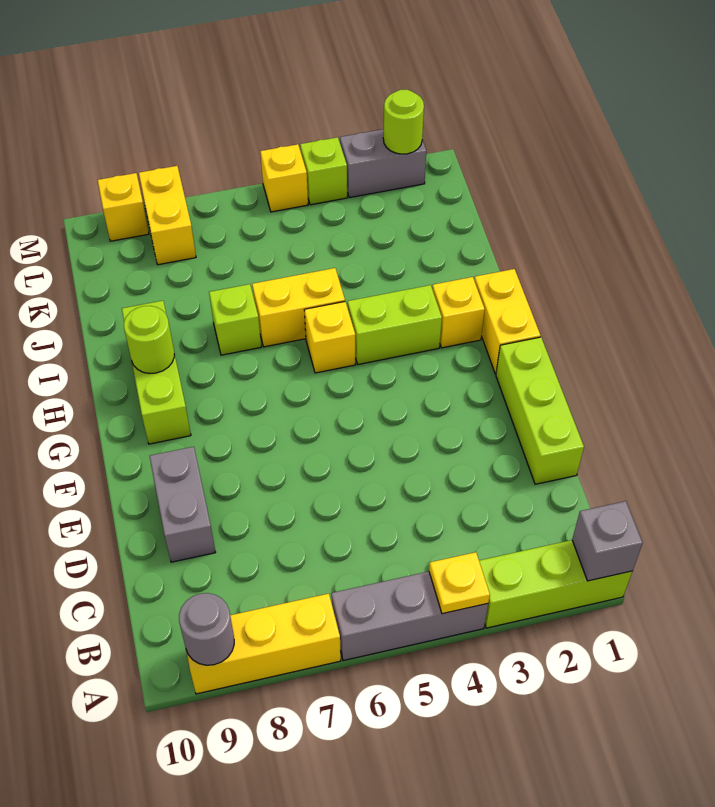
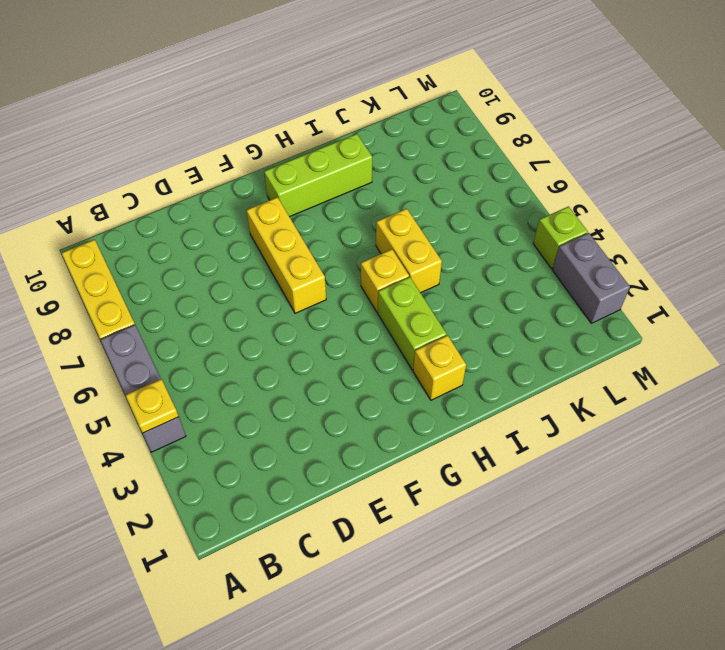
yellow 1x3 brick [246,197,326,313] -> none
none -> lime 1x3 brick [479,540,632,628]
none -> lime 1x3 brick [496,337,584,484]
none -> grey 1x2 brick [150,447,216,562]

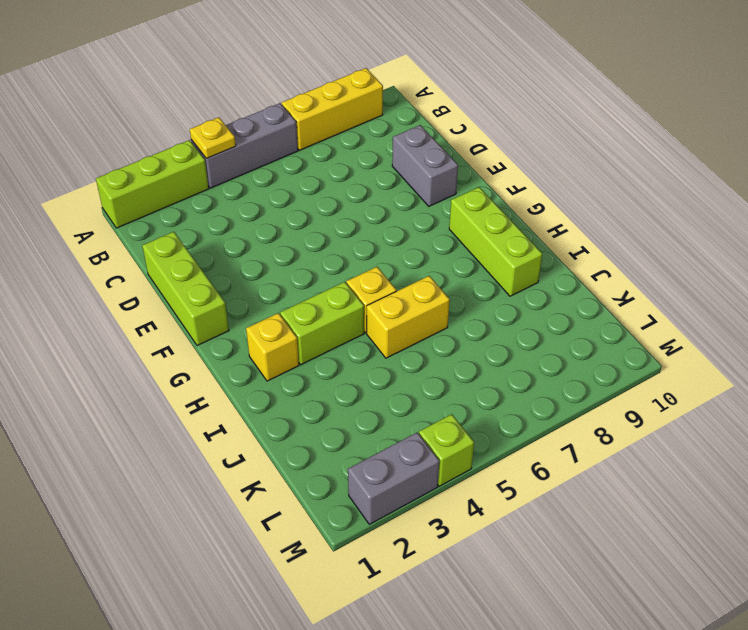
none -> yellow 1x2 brick [474,269,541,374]
none -> lime 1x1 brick [209,284,261,355]
none -> yellow 1x2 brick [139,166,196,265]

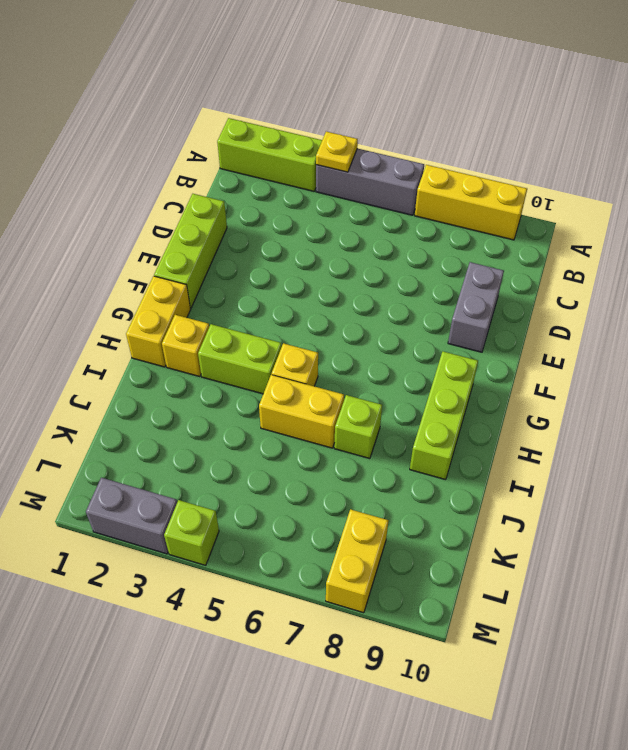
none -> yellow 1x1 brick [260,144,308,212]
none -> yellow 1x1 brick [98,173,149,241]
none -> grey 1x1 brick [572,501,643,581]

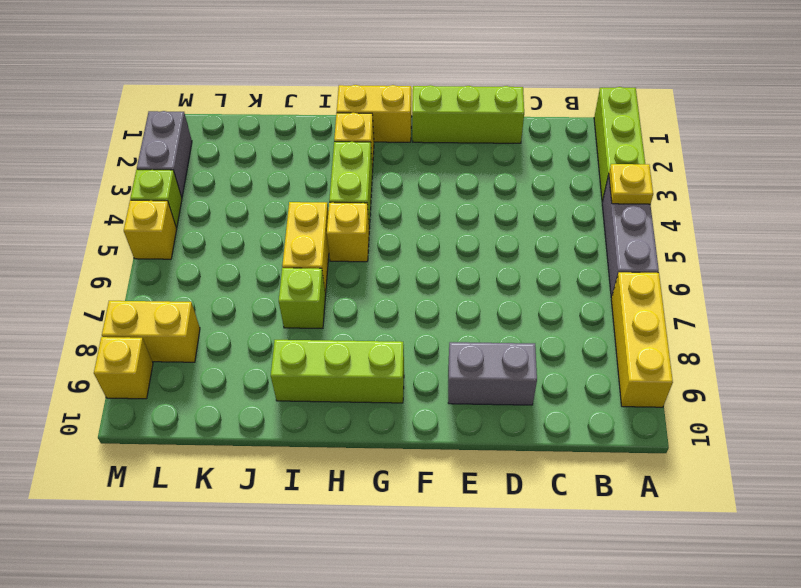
none -> grey 1x1 brick [572,501,643,581]
none -> grey 1x1 round brick [179,593,234,665]
none -> lime 1x1 round brick [124,306,174,374]

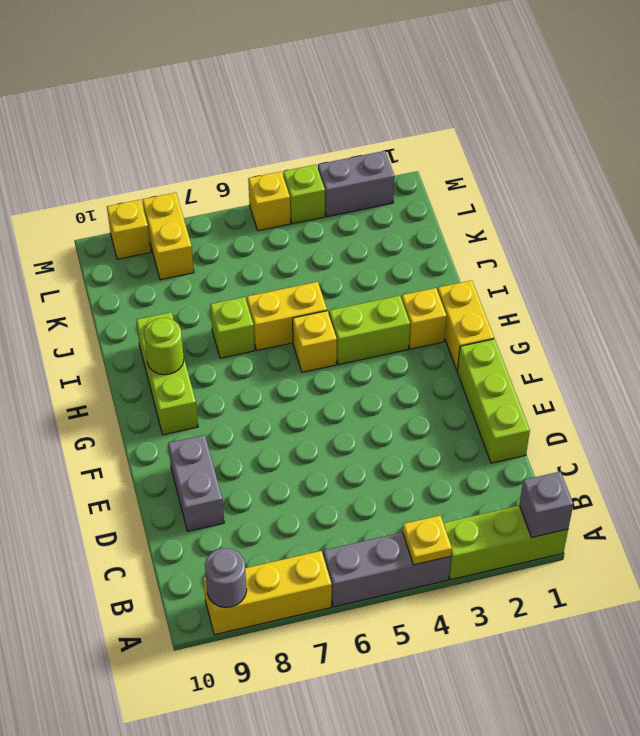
none -> lime 1x1 round brick [383,90,424,154]

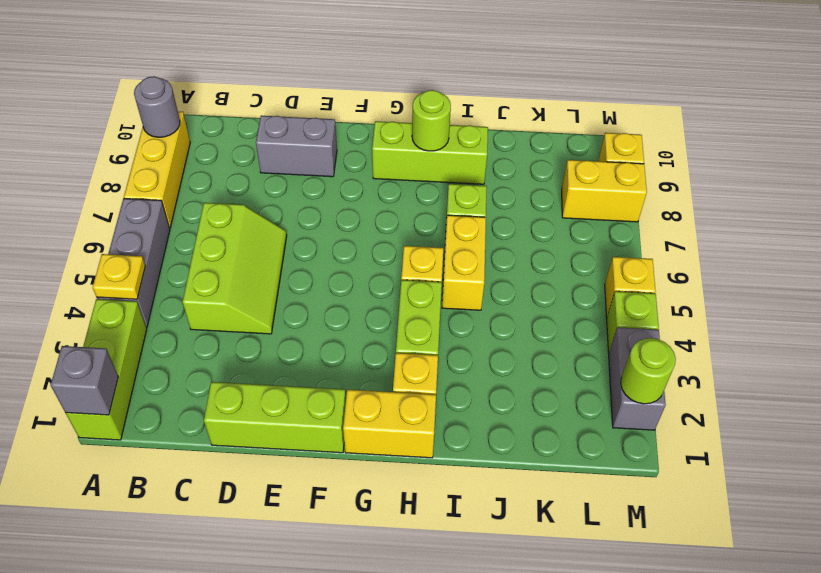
lime 2x3 slope [183,203,287,334] -> none

